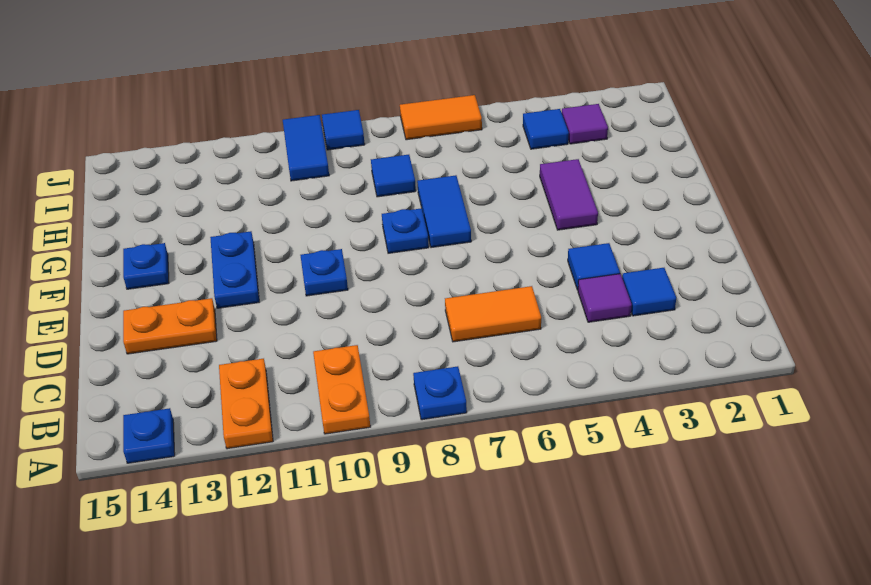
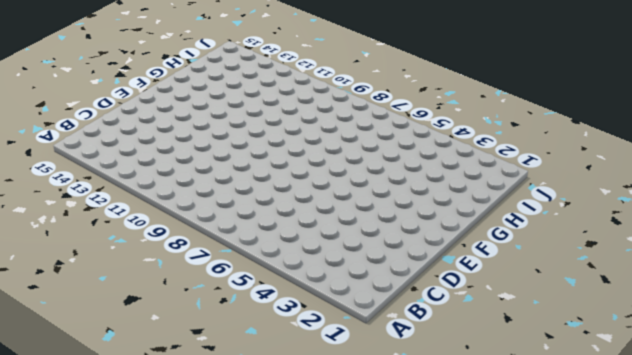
none -> blue 1x1 plate [413,366,467,420]
none -> orange 1x2 plate [313,345,370,434]
none -> orange 1x2 plate [219,359,273,449]

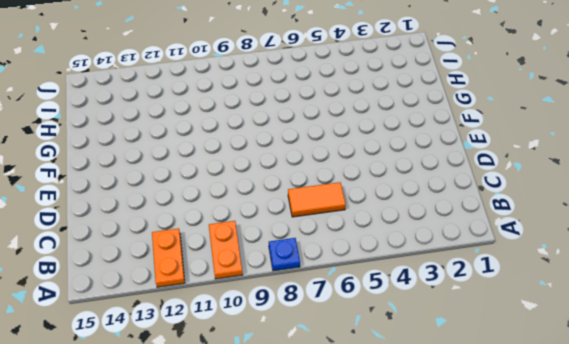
none -> blue 1x1 plate [123,408,175,463]
none -> blue 1x1 tile [622,268,676,316]
none -> purple 1x1 tile [578,274,632,322]

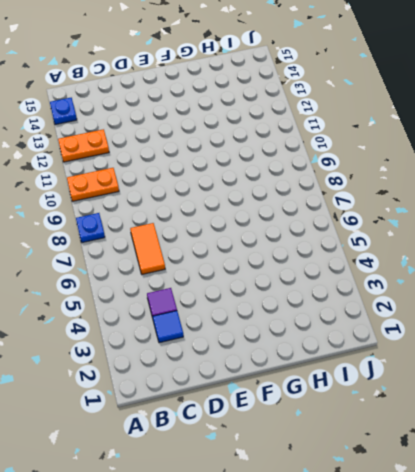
none -> blue 1x1 tile [568,243,620,290]
none -> orange 1x2 plate [123,298,217,354]
none -> blue 1x1 plate [300,249,348,296]

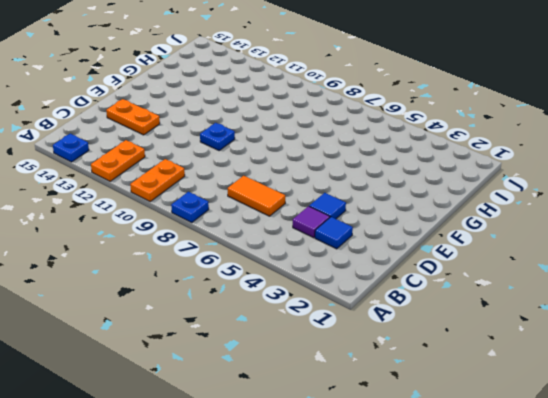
none -> blue 1x2 plate [210,231,259,308]
none -> purple 1x2 tile [540,159,598,230]
none -> blue 1x2 tile [417,175,471,248]

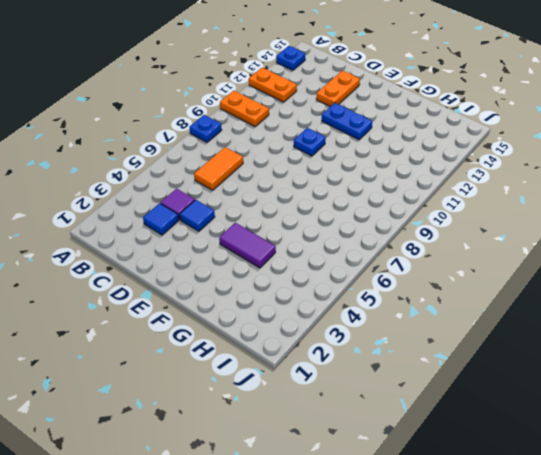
none -> blue 1x2 tile [417,175,471,248]
none -> blue 1x1 plate [382,208,429,253]
none -> blue 1x1 plate [123,243,169,289]

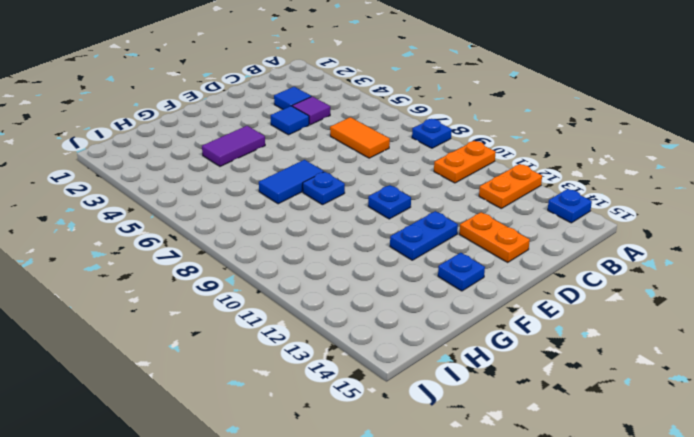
none -> blue 1x1 tile [371,155,416,197]
none -> purple 1x1 tile [562,104,608,144]
none -> blue 1x1 tile [523,109,569,149]

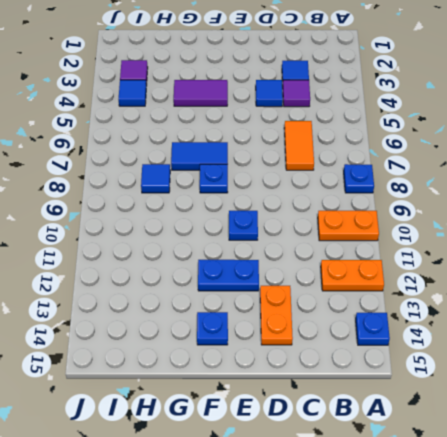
none -> blue 1x2 tile [283,115,329,181]
none -> orange 1x2 tile [400,95,482,140]
none -> blue 1x1 tile [322,110,365,150]

